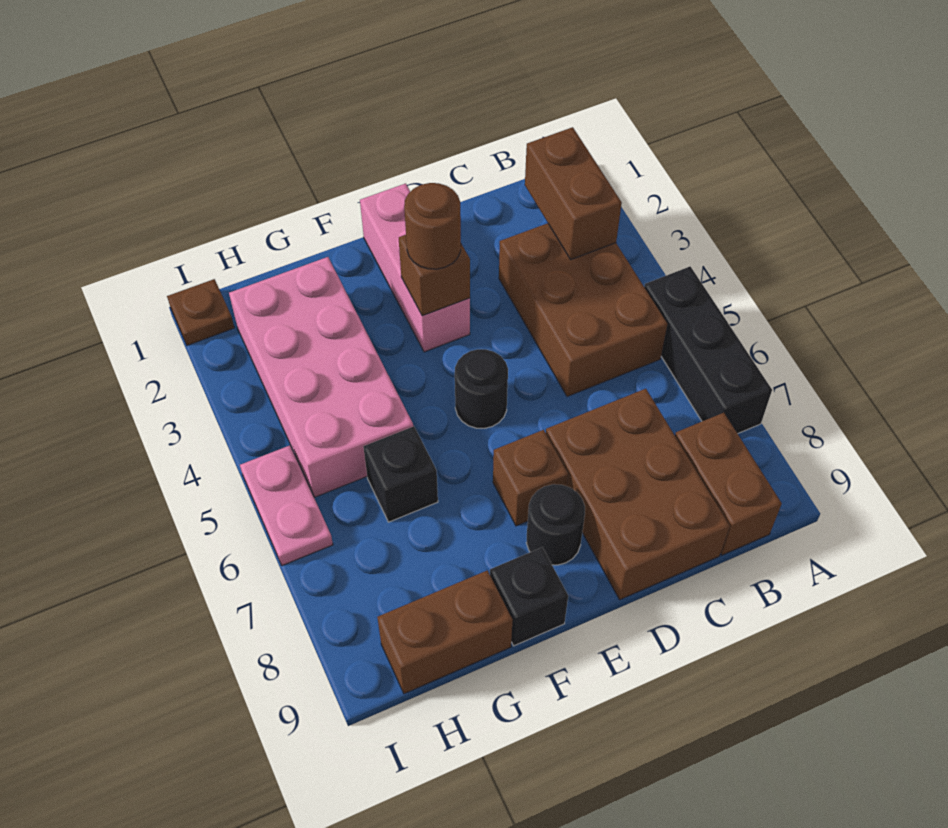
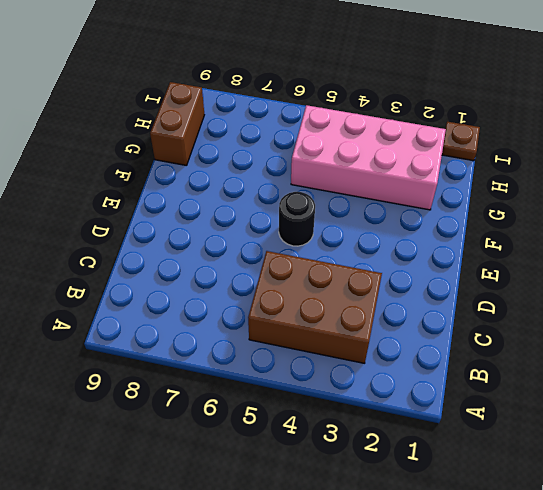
none -> black 1x3 brick [644,266,772,434]
none -> brown 1x2 brick [675,413,782,555]
none -> brown 2x3 brick [546,389,730,599]

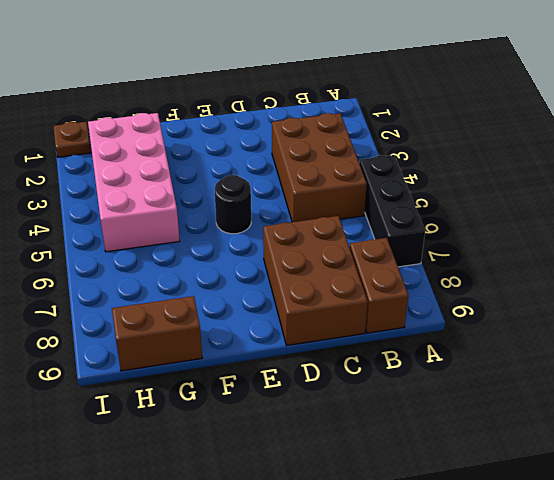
none -> pink 1x3 brick [360,183,470,352]
none -> brown 1x1 brick [493,430,568,526]
none -> black 1x1 round brick [526,484,585,565]

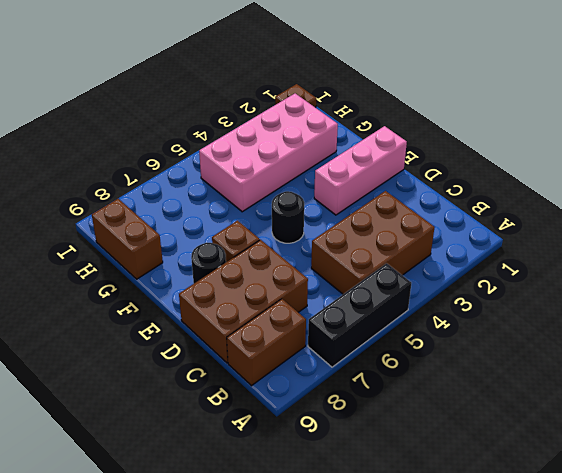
none -> black 1x1 brick [490,547,568,646]
none -> black 1x1 brick [363,426,438,522]
none -> pink 1x2 plate [240,445,333,566]

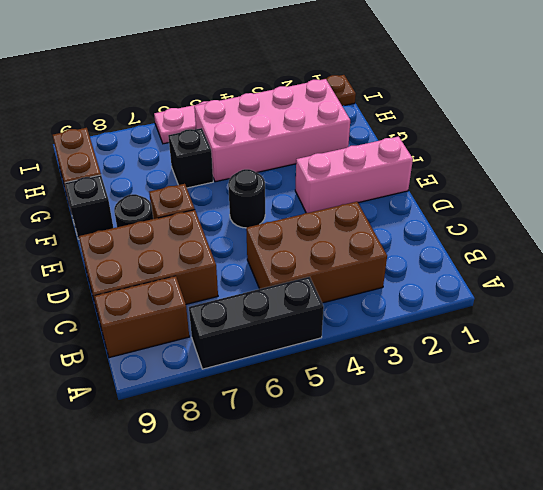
none -> brown 1x2 brick [525,127,622,260]
none -> brown 1x1 brick [399,235,470,316]
none -> brown 1x1 round brick [404,183,461,269]

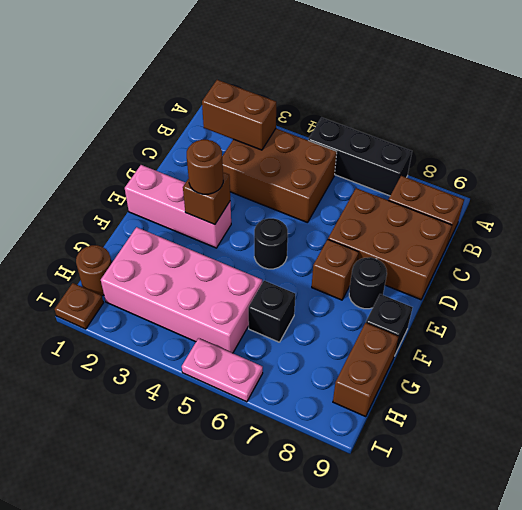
brown 1x1 round brick [76,245,112,296] -> none

